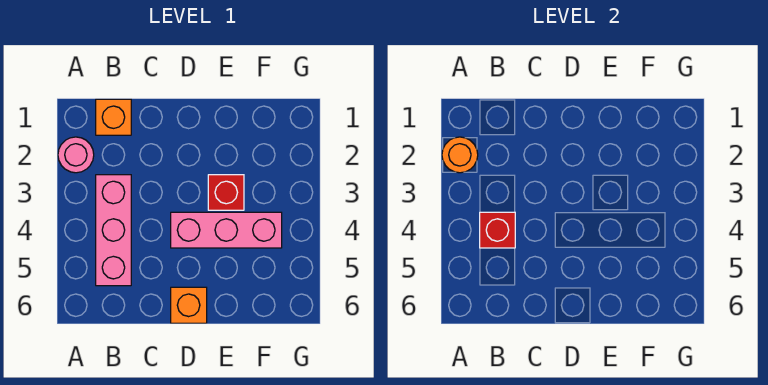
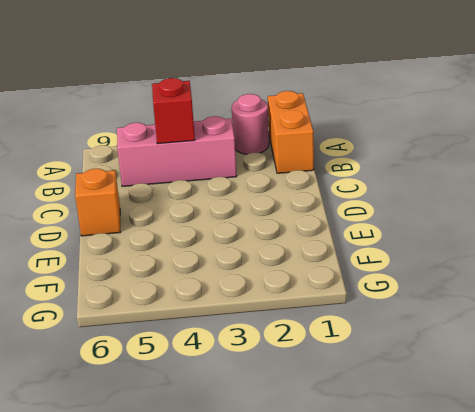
orange 1x2 brick [268,91,314,173] -> orange 1x1 brick [96,99,131,135]
none -> pink 1x3 brick [171,212,282,248]
none -> red 1x1 brick [208,175,244,210]

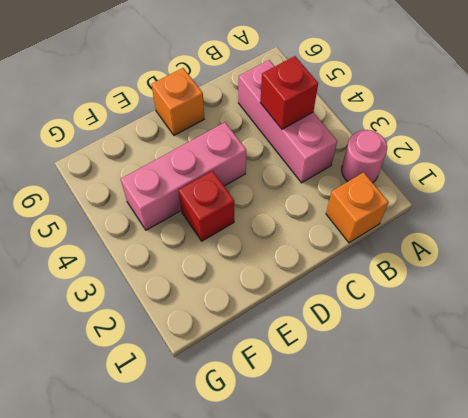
none -> orange 1x1 round brick [442,137,478,173]

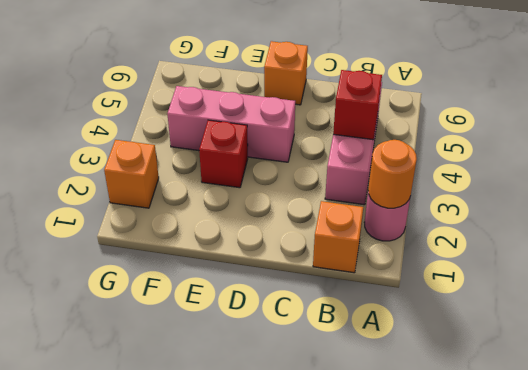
orange 1x1 brick [104,140,159,208] -> none

